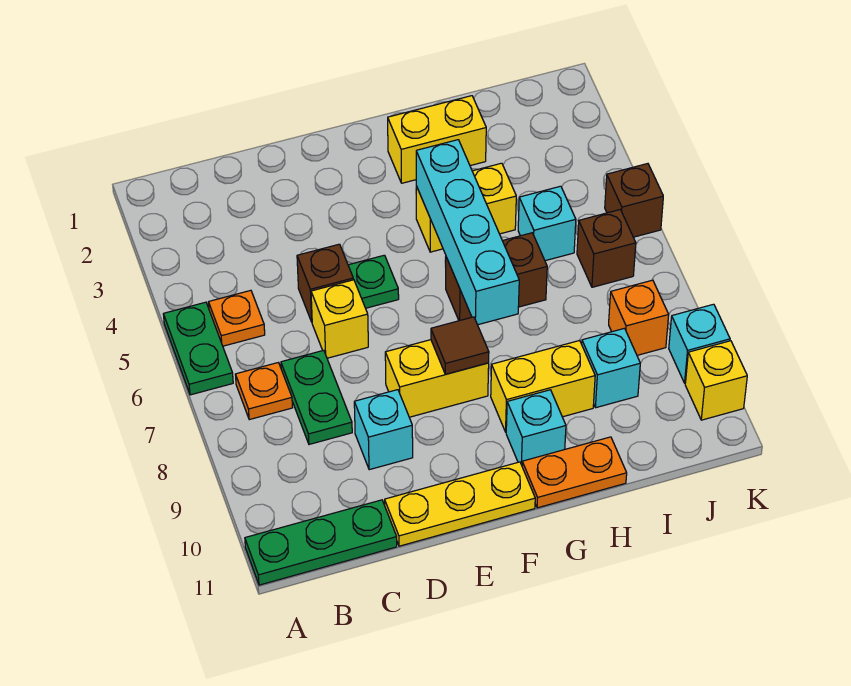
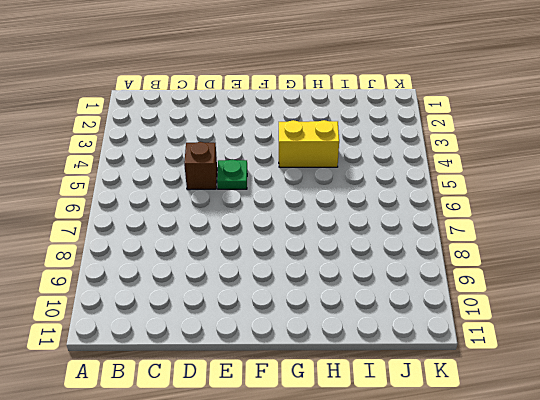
none -> green 1x2 plate [163,302,233,395]
none -> green 1x3 plate [245,500,397,585]
none -> orange 1x1 plate [209,290,265,346]

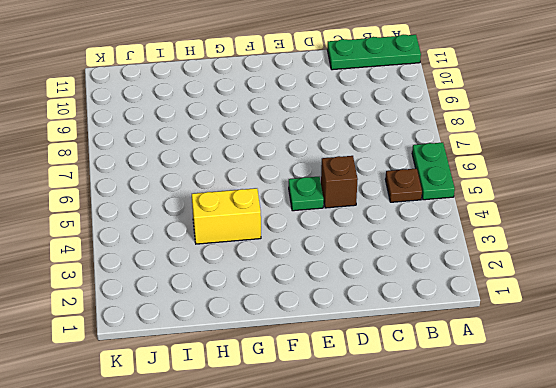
brown 1x1 plate [385,168,422,202] -> orange 1x1 plate [209,290,265,346]
none -> orange 1x1 plate [235,363,292,420]
none -> green 1x2 plate [281,350,352,444]
none -> yellow 1x1 brick [311,280,368,358]

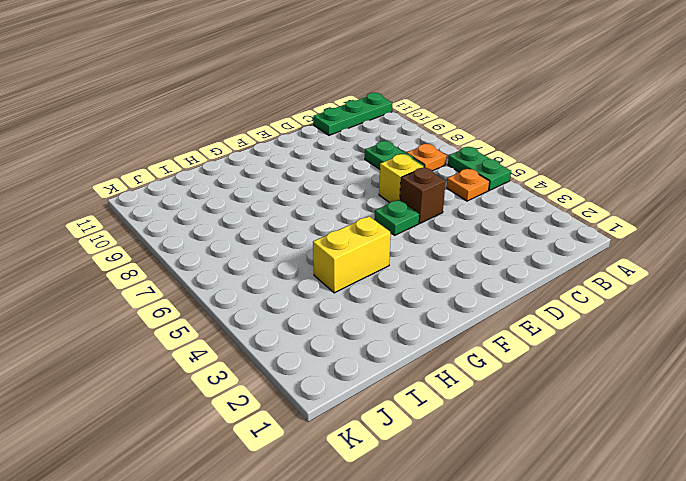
none -> cyan 1x1 brick [354,390,413,470]
none -> yellow 1x3 plate [385,462,535,546]
none -> yellow 1x2 brick [385,340,489,417]

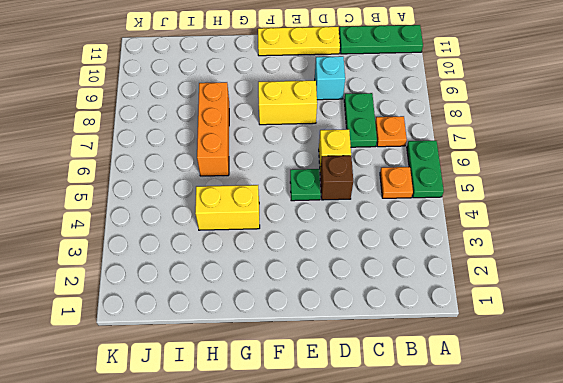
orange 1x3 brick [197,82,229,176] -> brown 1x2 brick [446,233,547,321]
none -> yellow 1x2 brick [388,96,486,183]
none -> yellow 1x2 brick [491,340,595,432]
none -> cyan 1x1 brick [506,390,566,465]

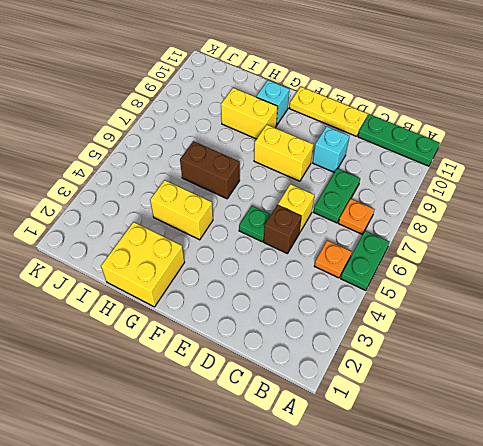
yellow 2x2 brick [101,222,185,307] -> yellow 1x2 brick [388,96,486,183]
none -> orange 1x2 plate [522,437,627,508]
none -> cyan 1x1 brick [518,186,576,261]
none -> cyan 1x1 brick [582,328,640,408]

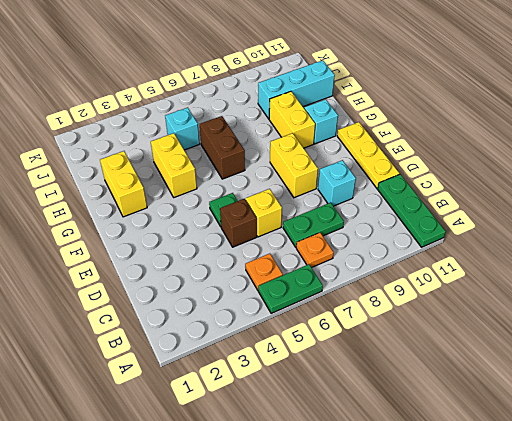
cyan 1x3 brick [258,60,335,119] -> cyan 1x1 brick [582,328,640,408]
none -> orange 1x2 plate [522,437,627,508]
none -> brown 1x1 brick [577,210,636,287]
none -> orange 1x1 brick [609,280,669,355]

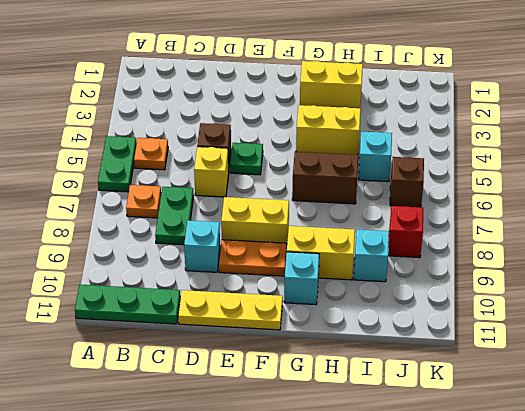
orange 1x2 plate [219,240,287,276] -> orange 1x2 plate moved to [522,437,627,508]
red 1x1 brick [388,206,423,258] -> orange 1x1 brick [609,280,669,355]
none -> brown 1x1 brick [605,164,663,237]
none -> cyan 1x1 brick [669,304,730,383]
none -> yellow 1x1 brick [685,341,747,420]

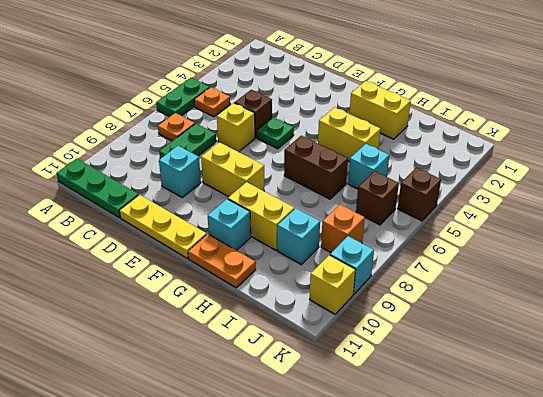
none -> brown 1x1 tile [431,317,489,374]
none -> cyan 1x4 brick [416,140,519,325]

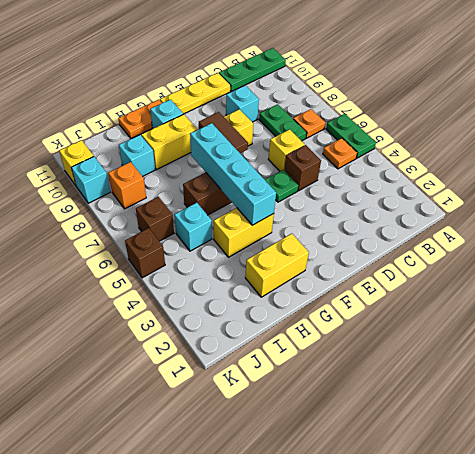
brown 1x2 tile [199,112,248,153] -> brown 1x1 tile [431,317,489,374]

